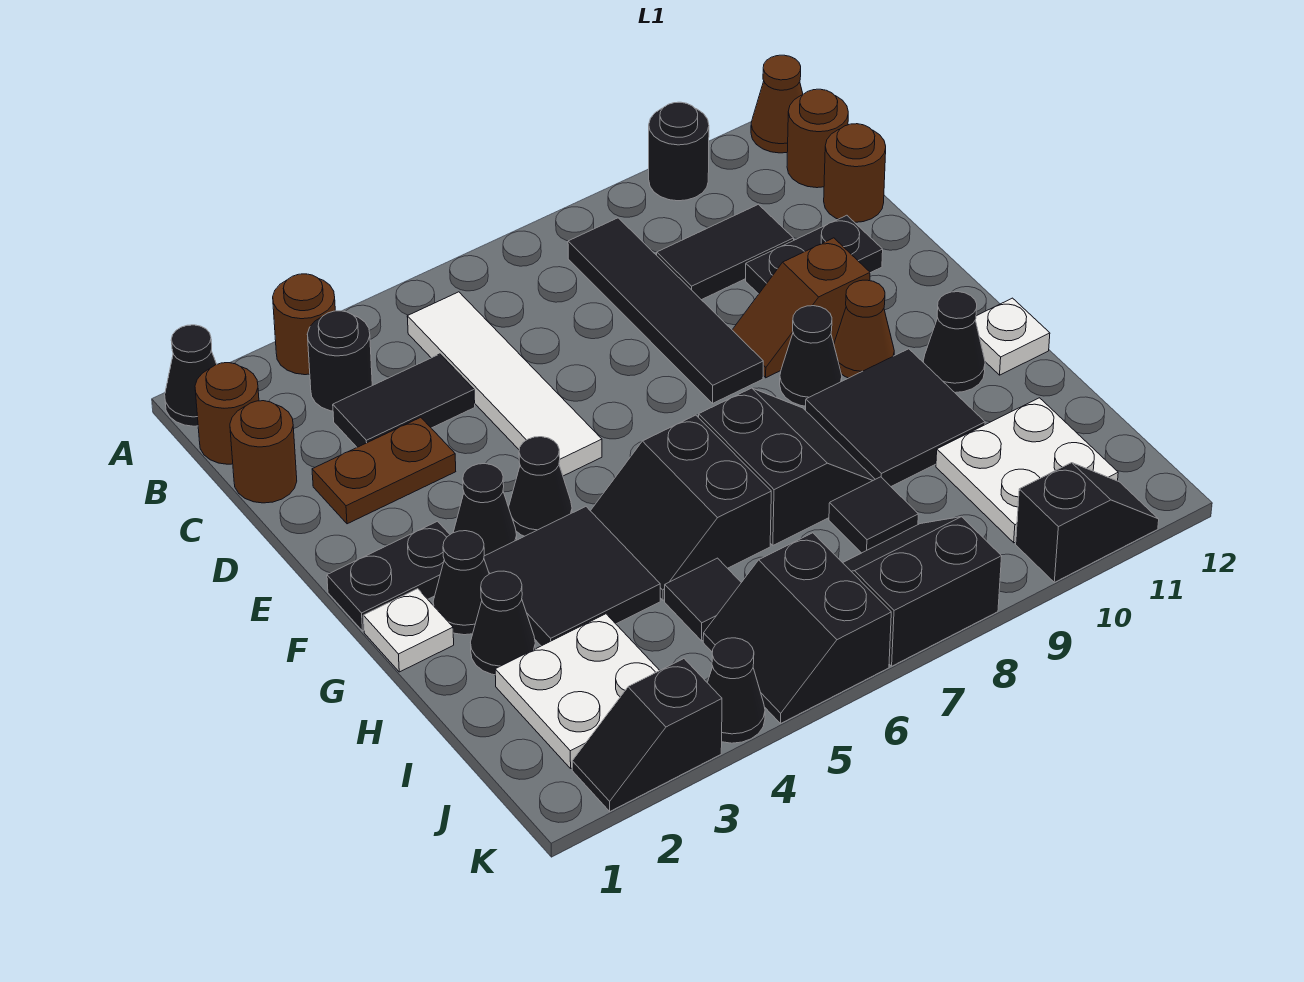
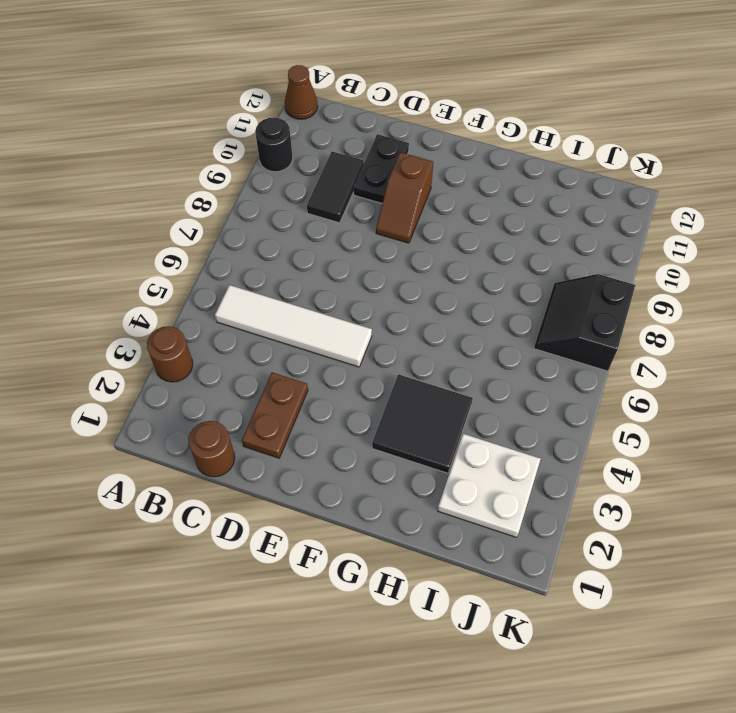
none -> black 1x1 cone [165,325,217,426]
none -> brown 1x1 round brick [195,363,259,464]
none -> black 1x1 round brick [307,311,372,411]
none -> black 1x4 tile [568,218,763,403]

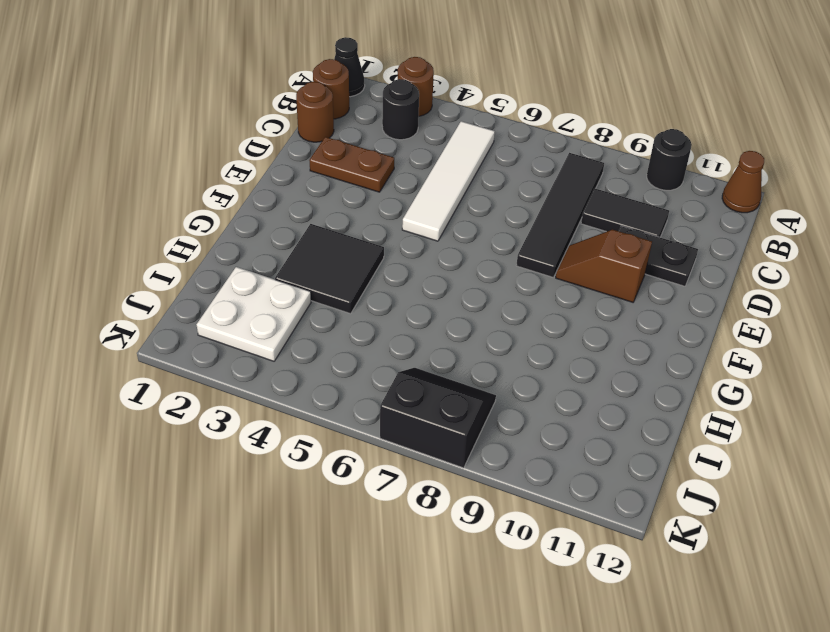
none -> brown 1x1 round brick [787,89,848,188]
none -> black 1x2 tile [333,354,475,447]
none -> brown 1x1 round brick [824,124,886,222]
none -> black 1x2 plate [327,521,450,631]

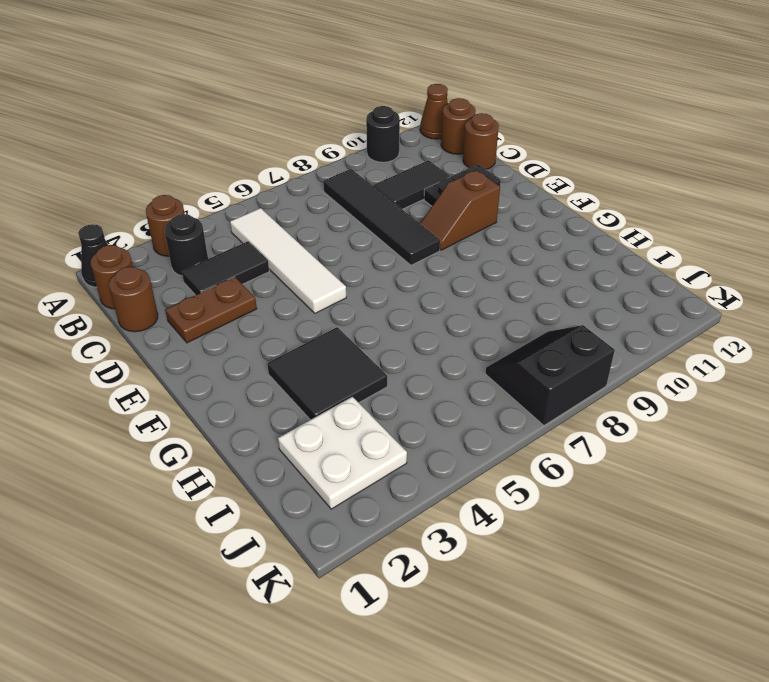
none -> black 1x2 plate [327,521,450,631]
none -> black 1x1 cone [453,464,517,556]
none -> black 1x1 cone [509,437,572,536]
none -> black 1x1 cone [780,306,842,406]

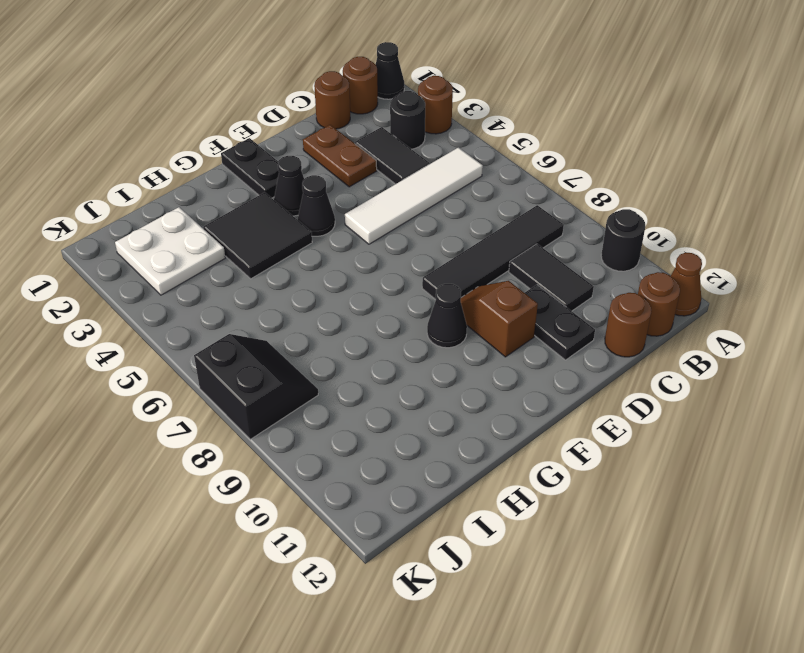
none -> brown 1x1 cone [834,280,894,378]
none -> white 1x1 plate [363,589,454,672]
none -> black 1x1 cone [433,531,489,635]
none -> black 2x2 slope [591,415,771,600]

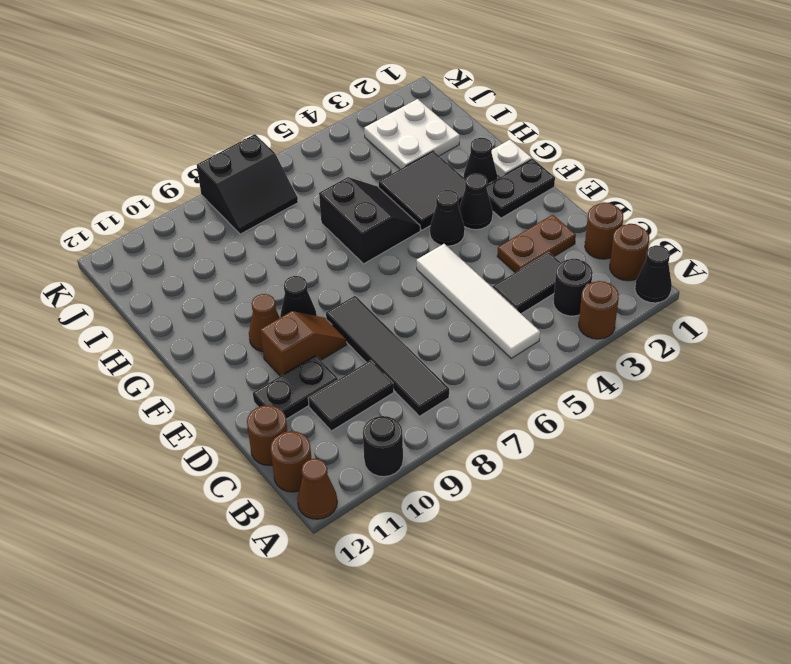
none -> black 2x2 slope [699,388,875,545]
none -> black 2x2 tile [806,349,985,486]
none -> black 1x1 cone [923,292,985,393]
none -> white 1x1 plate [976,298,1050,375]

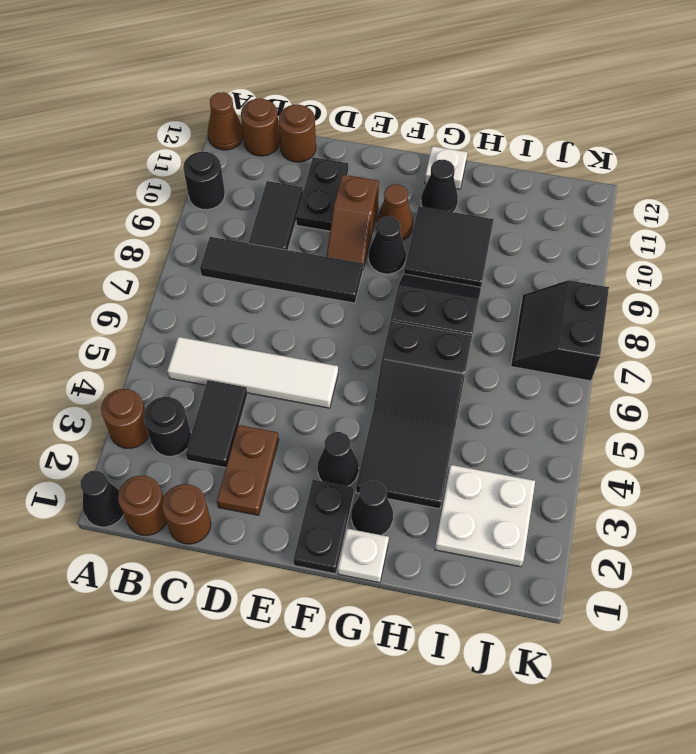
none -> black 1x1 cone [509,437,572,536]
none -> black 1x1 cone [470,571,535,675]
none -> black 1x1 tile [665,558,741,641]
none -> black 1x1 tile [829,477,918,553]

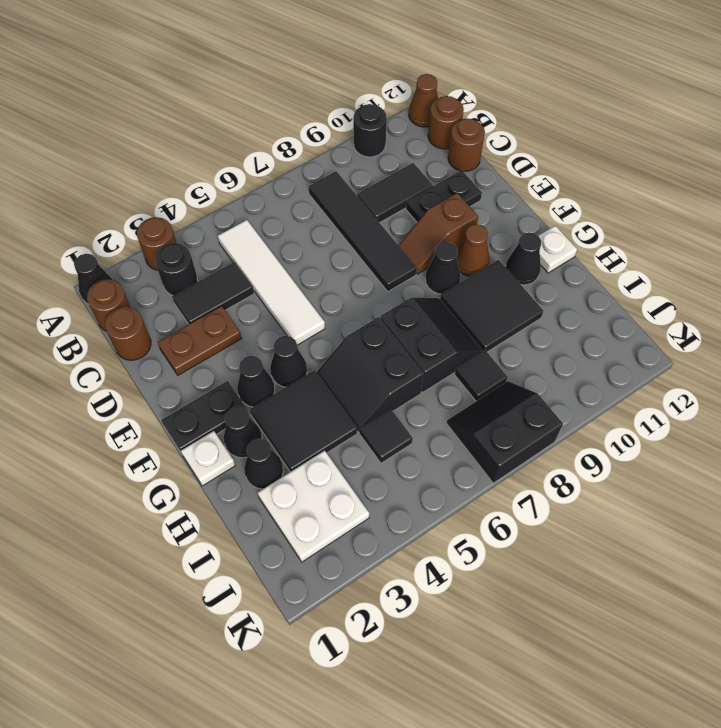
none -> white 2x2 plate [936,398,1118,543]
none -> black 2x2 slope [703,533,891,723]
none -> black 1x2 slope [572,659,722,811]
none -> black 1x1 cone [707,638,765,743]

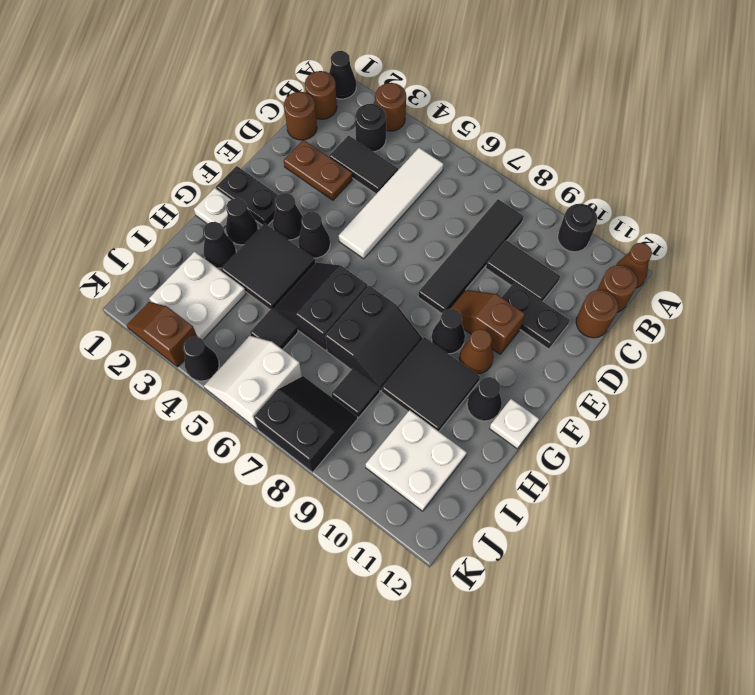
white 2x2 slope [204,336,302,429] -> black 2x2 slope [703,533,891,723]
brown 1x2 slope [127,302,197,367] -> black 1x2 slope [572,659,722,811]
none -> black 1x2 slope [1016,463,1159,582]

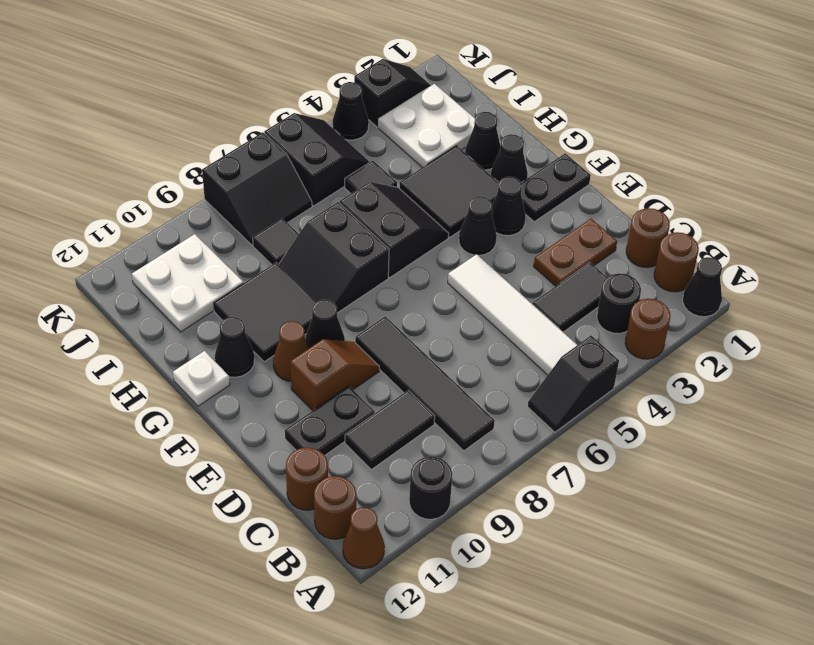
black 1x2 slope [528,336,619,432] -> black 1x2 slope moved to [1016,463,1159,582]
none -> white 1x1 plate [363,589,454,672]

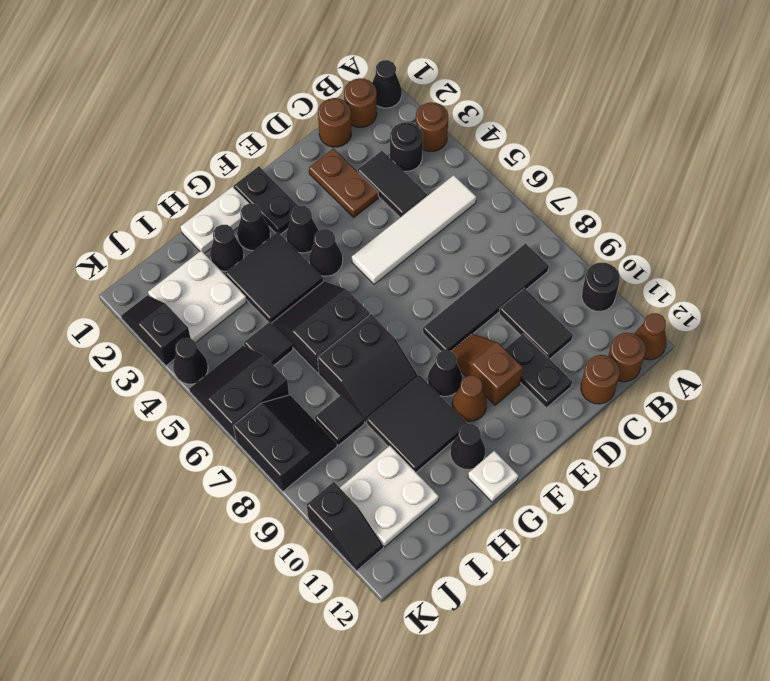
white 1x2 plate [180,186,250,253] -> white 1x1 plate [363,589,454,672]

